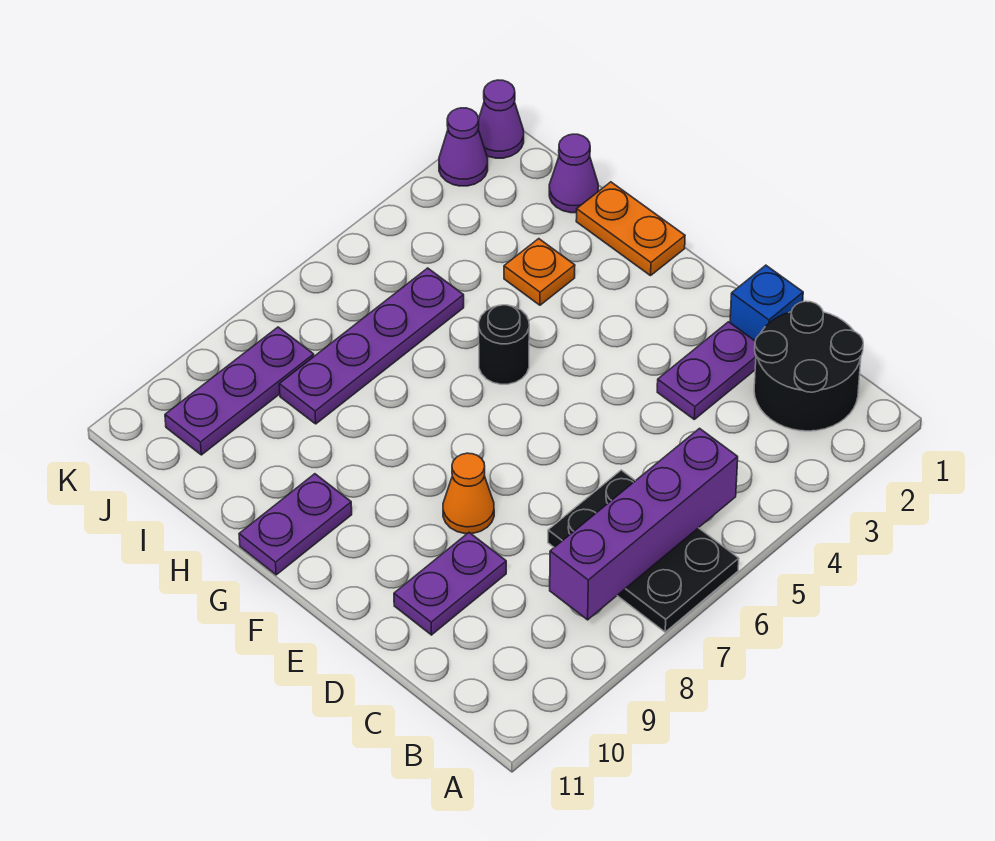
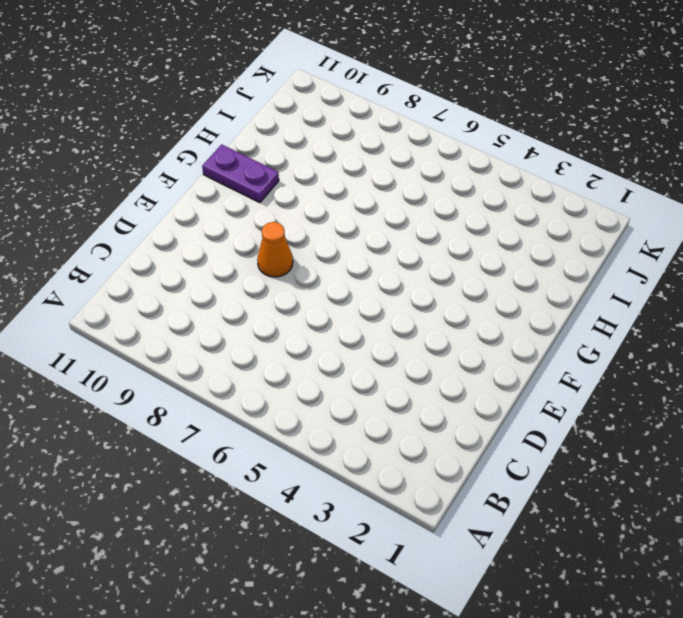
none -> black 2x3 plate [548,470,739,632]
none -> black 2x2 round brick [754,301,863,431]
none -> blue 1x1 brick [730,265,803,341]

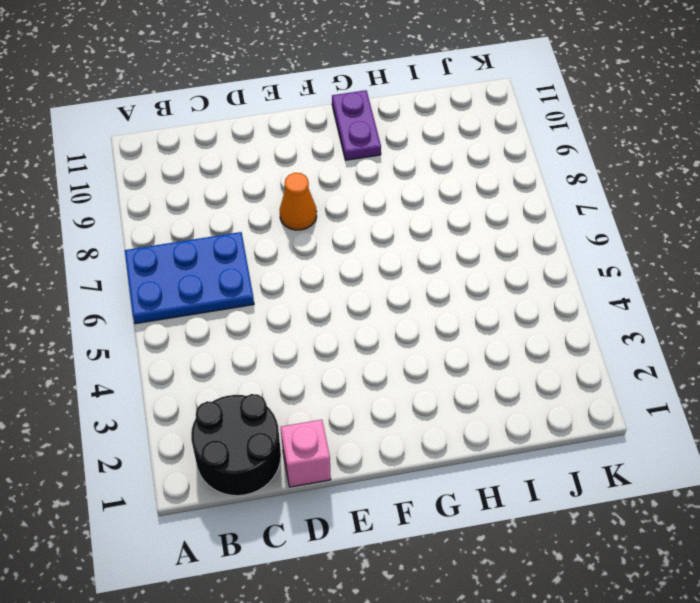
blue 2x3 plate [125,232,254,324] -> black 2x3 plate [548,470,739,632]
pink 1x1 brick [281,420,331,487] -> blue 1x1 brick [730,265,803,341]
none -> purple 1x2 plate [657,322,756,419]
none -> purple 1x2 plate [394,533,506,635]
none -> orange 1x2 plate [576,182,685,276]

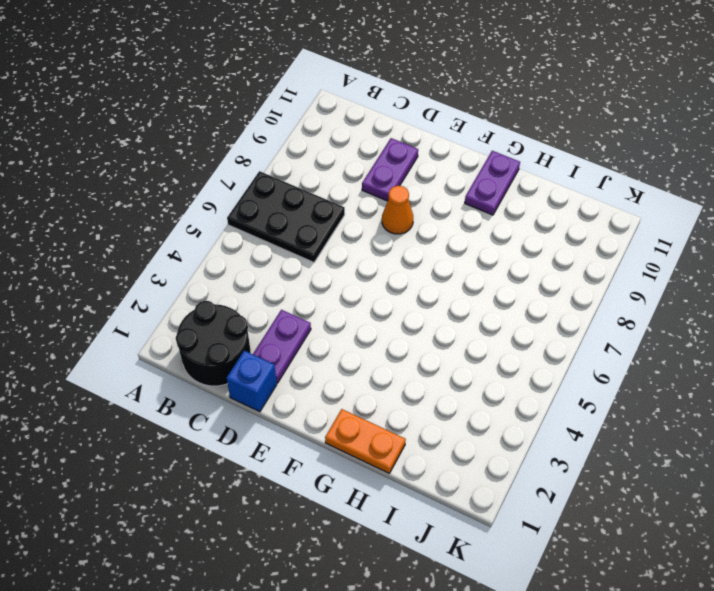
none -> black 1x1 round brick [479,305,529,384]
none -> orange 1x1 plate [504,239,575,305]
none -> purple 1x1 cone [549,134,598,213]

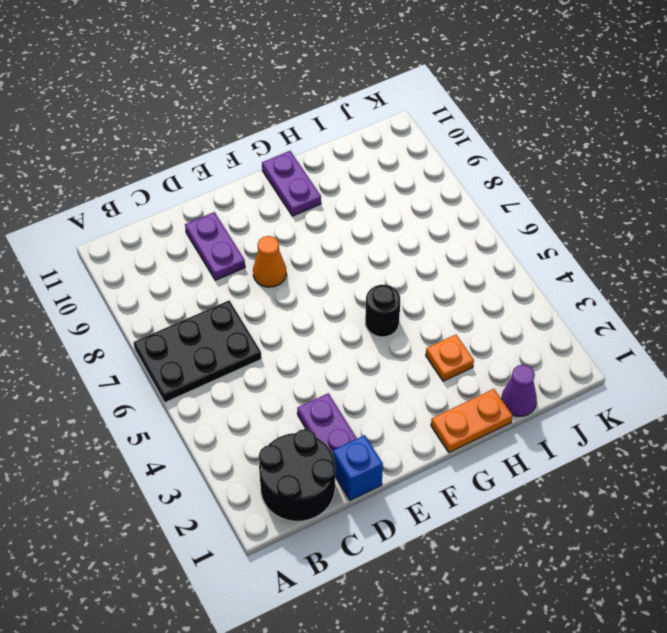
none -> purple 1x4 plate [279,268,464,424]
none -> purple 1x3 plate [165,327,314,455]
none -> purple 1x1 cone [478,80,524,158]

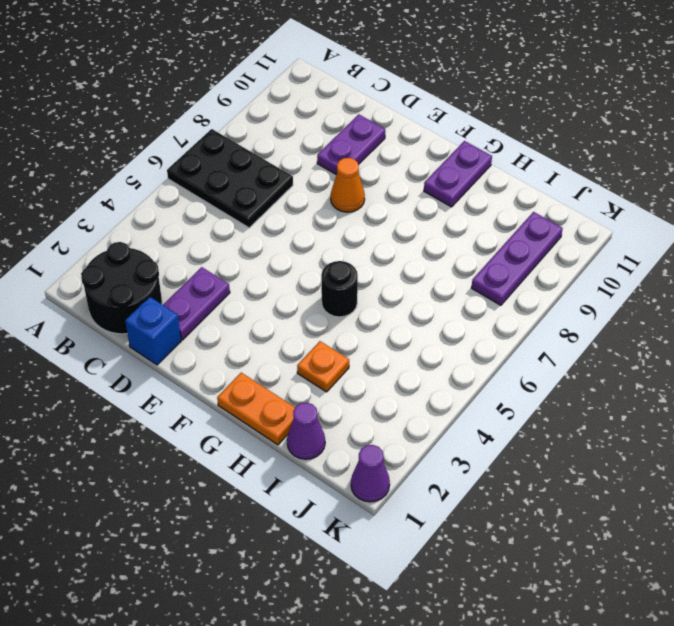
none -> purple 1x4 plate [279,268,464,424]
none -> purple 1x1 cone [439,108,488,186]
none -> purple 1x4 brick [550,428,738,620]

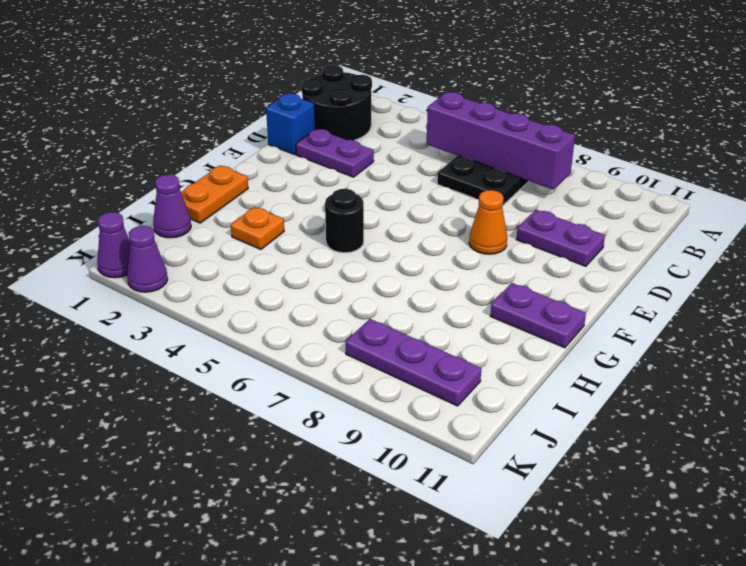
none -> purple 1x4 plate [279,268,464,424]

